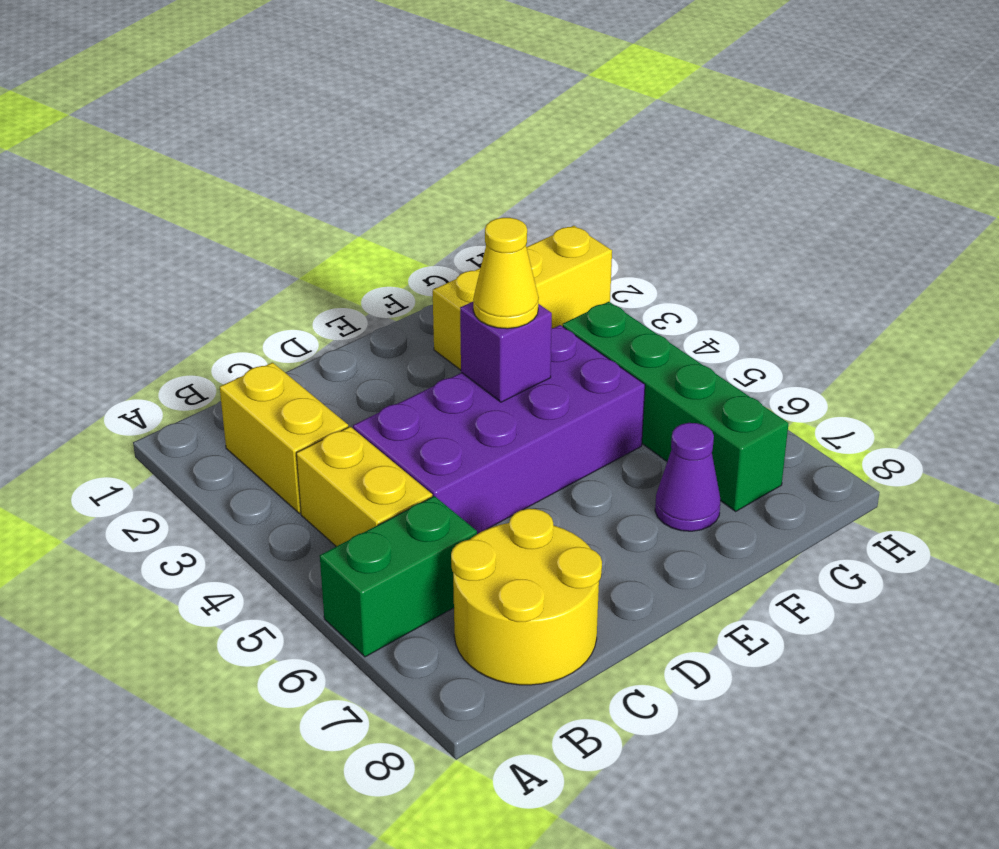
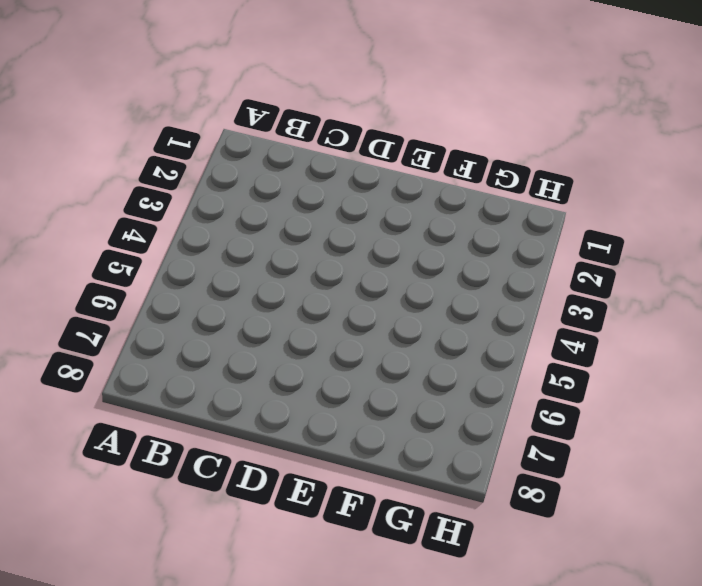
none -> green 1x2 brick [320,496,477,657]
none -> yellow 1x2 brick [220,363,348,513]

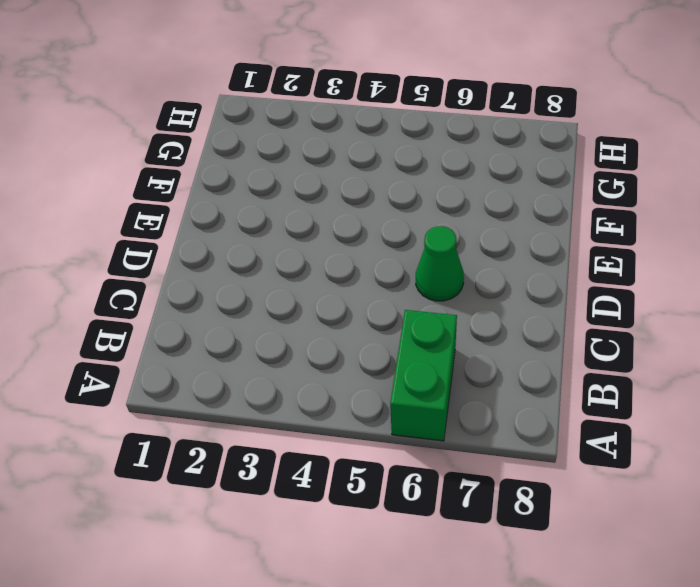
green 1x1 cone [416,226,464,301] -> none
none -> yellow 1x2 brick [220,363,348,513]
none -> yellow 1x2 brick [296,427,432,547]

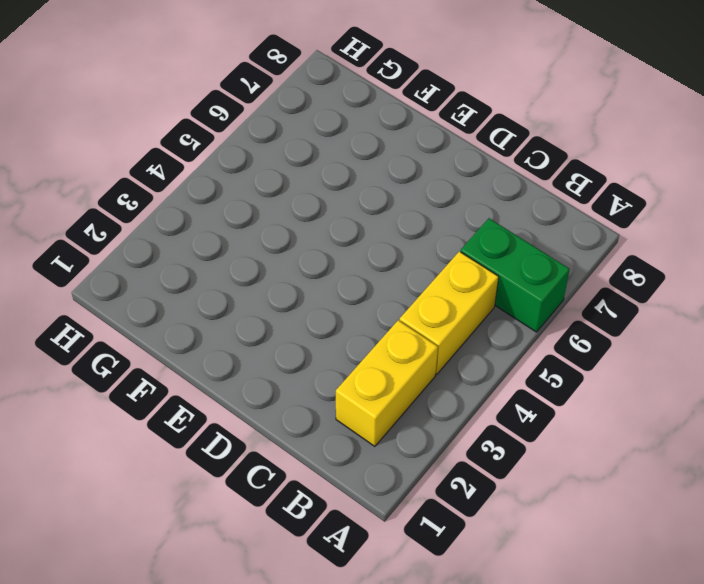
none -> yellow 2x2 round brick [451,509,602,685]
none -> purple 2x4 brick [353,325,645,534]

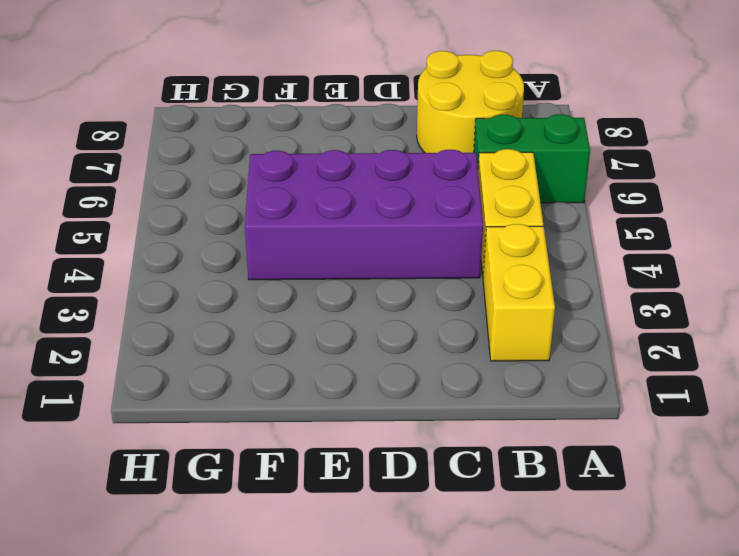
none -> yellow 1x3 brick [433,226,612,370]
none -> purple 1x1 cone [655,423,720,531]

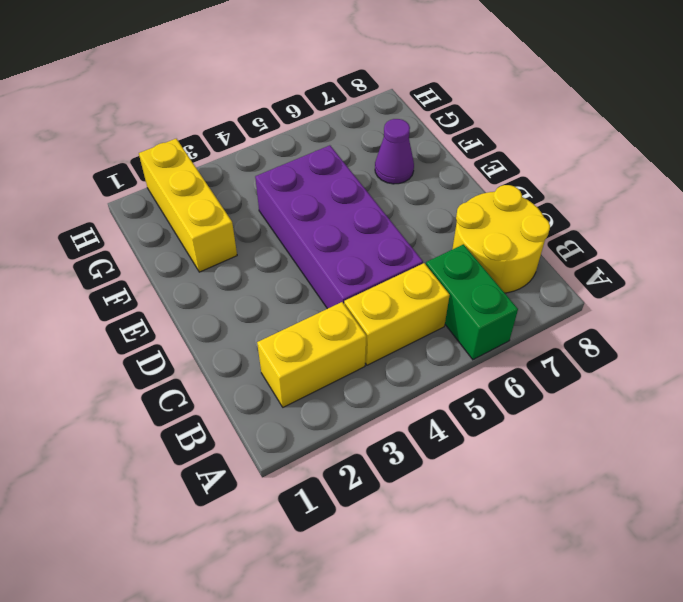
none -> green 1x4 brick [563,302,789,511]
none -> purple 1x1 brick [460,302,552,402]

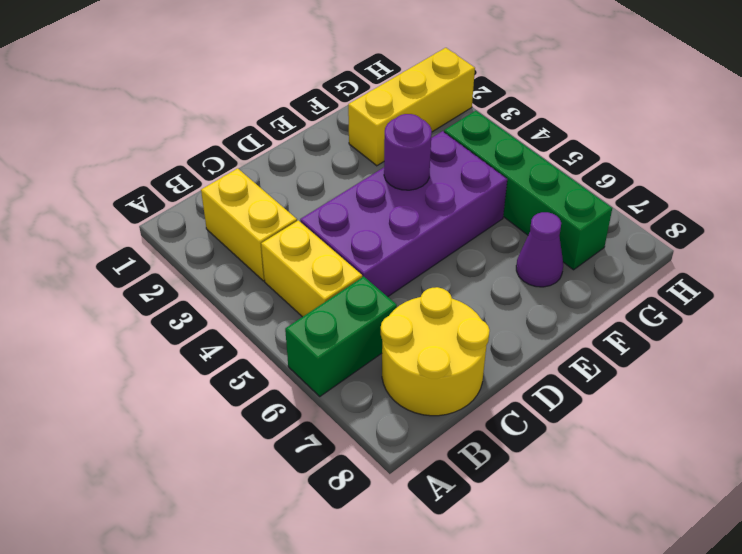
purple 1x1 round brick [384,114,432,190] -> purple 1x1 brick [460,302,552,402]
none -> yellow 1x1 cone [473,218,539,329]

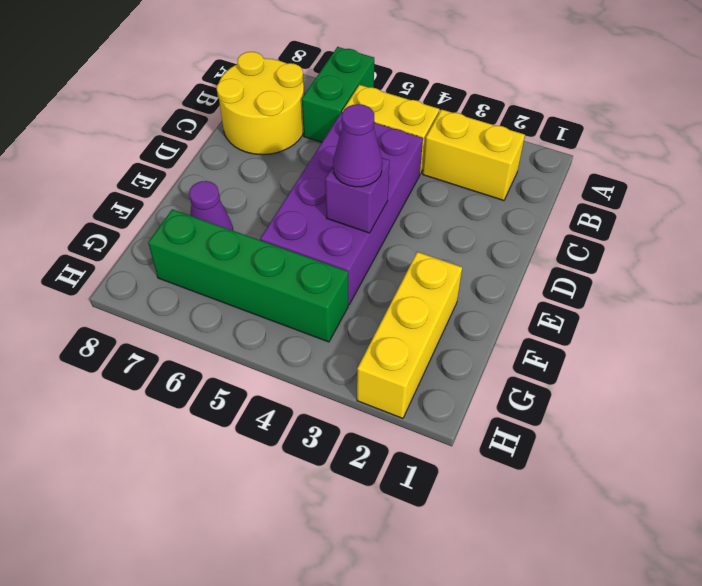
purple 1x1 cone [333,104,382,187] -> yellow 1x1 cone [473,218,539,329]

